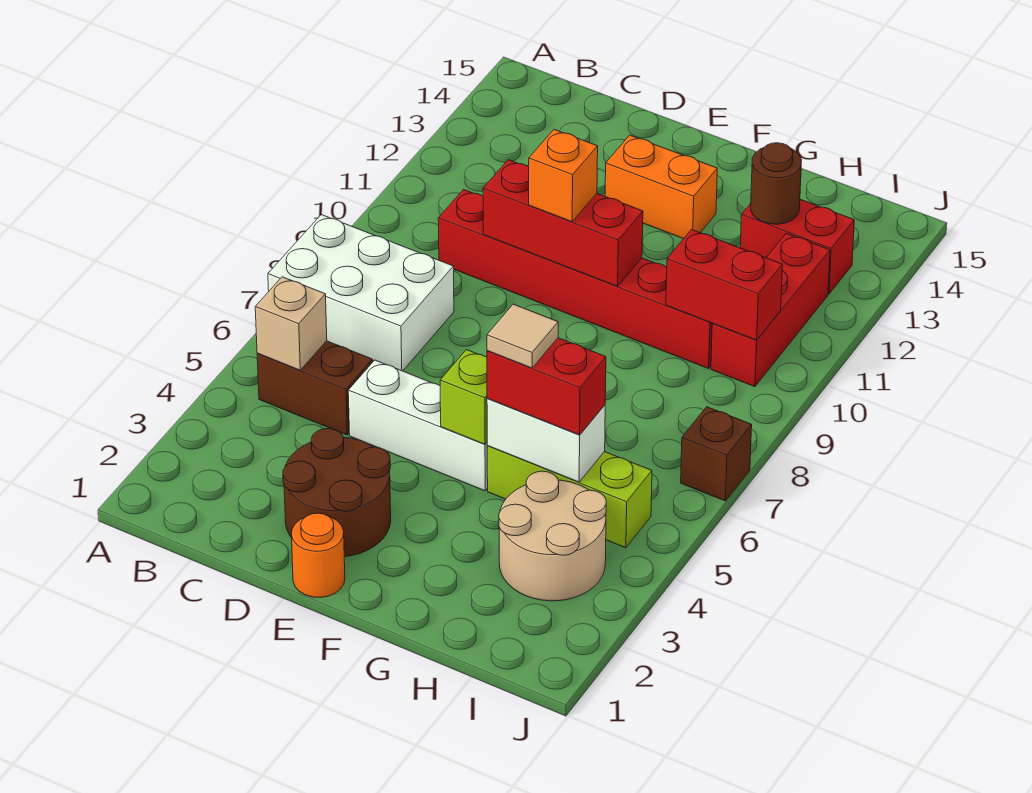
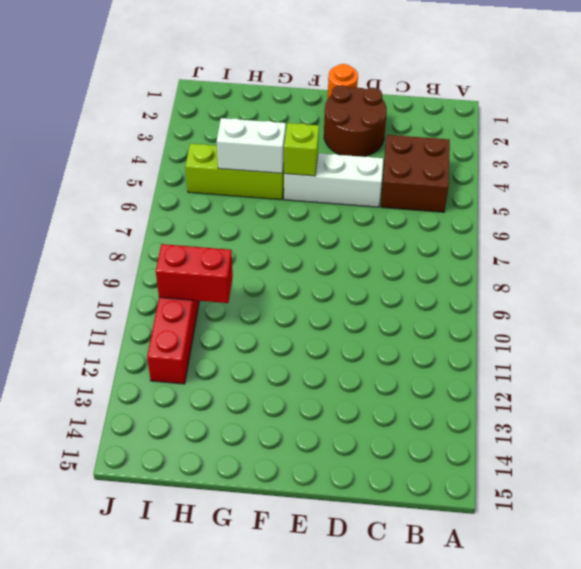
brown 2x2 brick [381,135,450,212] -> brown 1x2 brick [257,341,373,435]
none -> white 2x3 brick [268,215,454,371]
none -> red 1x6 brick [438,189,712,369]
none -> orange 1x2 brick [605,135,717,239]

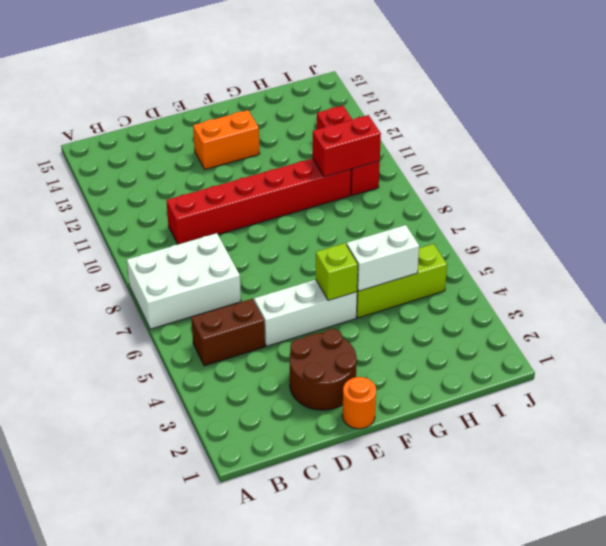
none -> tan 2x2 round brick [499,471,606,601]
none -> red 1x2 brick [740,199,854,294]
none -> brown 1x1 brick [681,407,752,501]

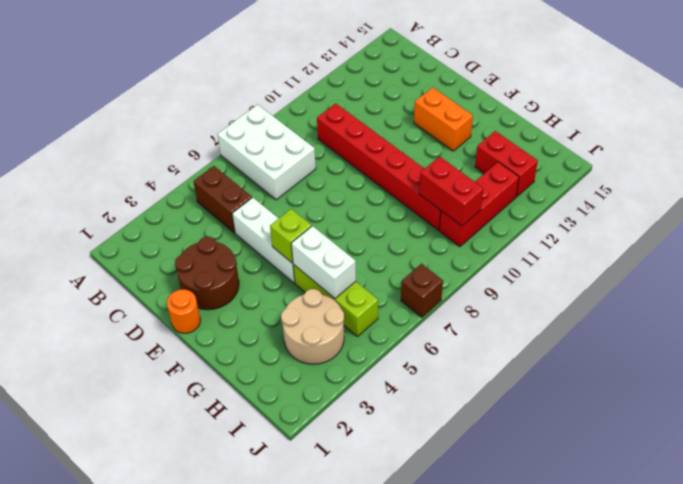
none -> tan 1x1 brick [255,277,327,370]
none -> red 1x3 brick [483,160,643,286]
none -> brown 1x1 round brick [751,143,802,224]

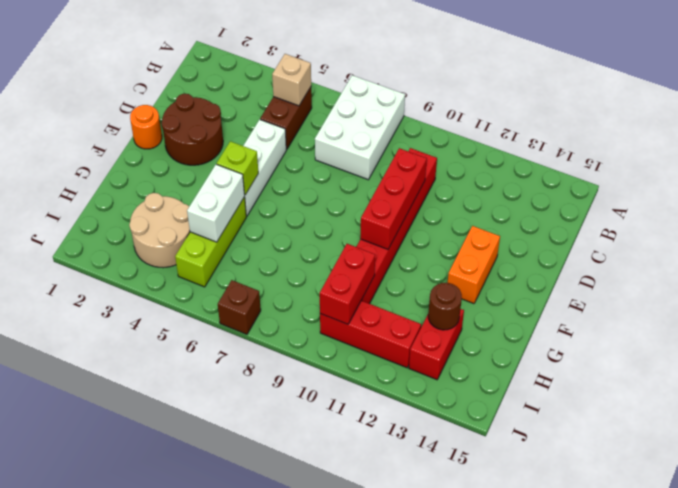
none -> orange 1x1 brick [529,130,598,222]
none -> red 1x2 brick [487,338,606,435]
none -> tan 1x1 tile [487,304,558,368]

